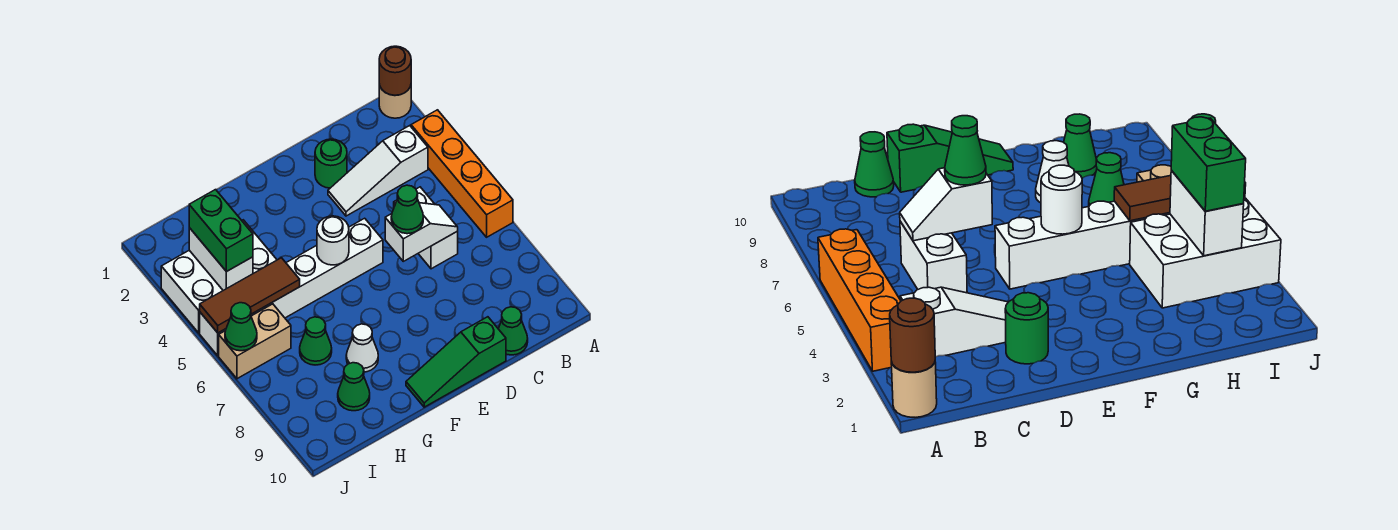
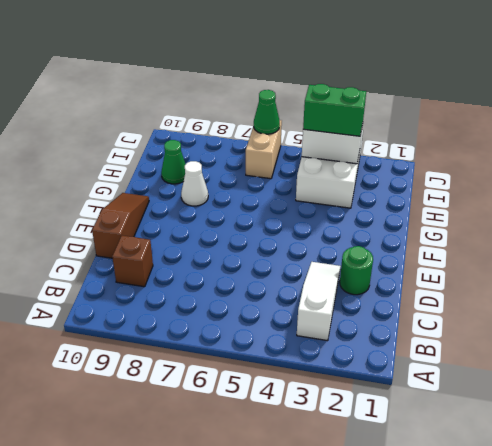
brown 1x1 brick [112,236,153,287] -> none
brown 1x3 slope [92,193,149,258] -> green 1x3 slope [406,317,506,407]
none -> tan 1x1 round brick [379,84,411,118]
none -> orange 1x4 brick [411,110,513,237]
none -> white 1x2 brick [394,187,458,269]

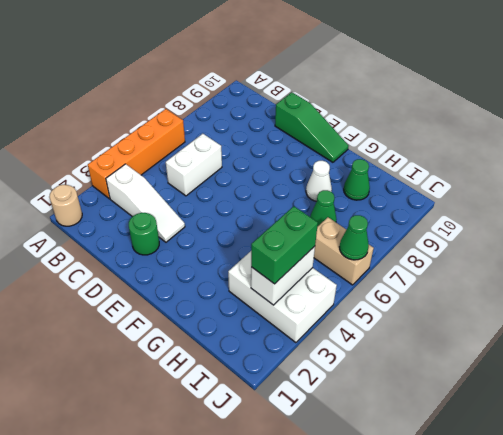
none -> green 1x1 cone [498,307,528,355]
none -> white 1x6 brick [200,218,383,356]
none -> brown 1x1 round brick [379,46,411,95]

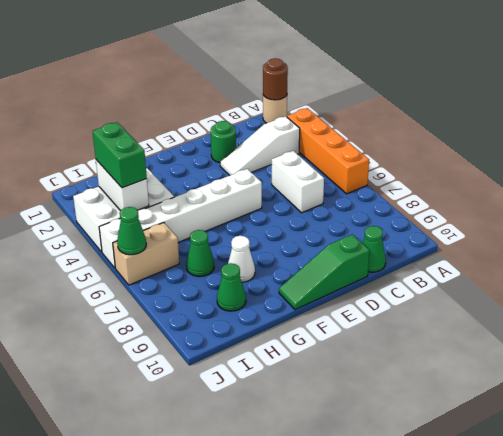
none -> white 1x2 slope [385,203,458,261]
none -> white 1x1 round brick [317,216,349,265]
none -> brown 1x3 tile [200,258,300,333]

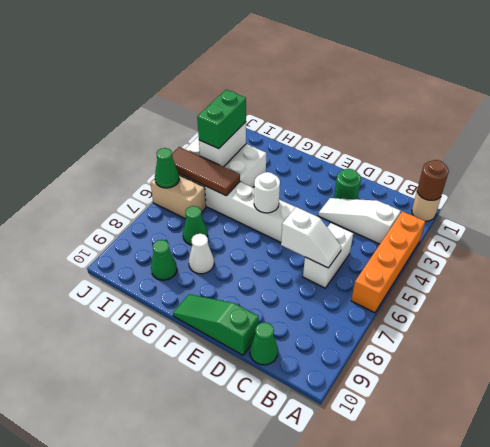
none -> green 1x1 cone [391,185,423,234]

